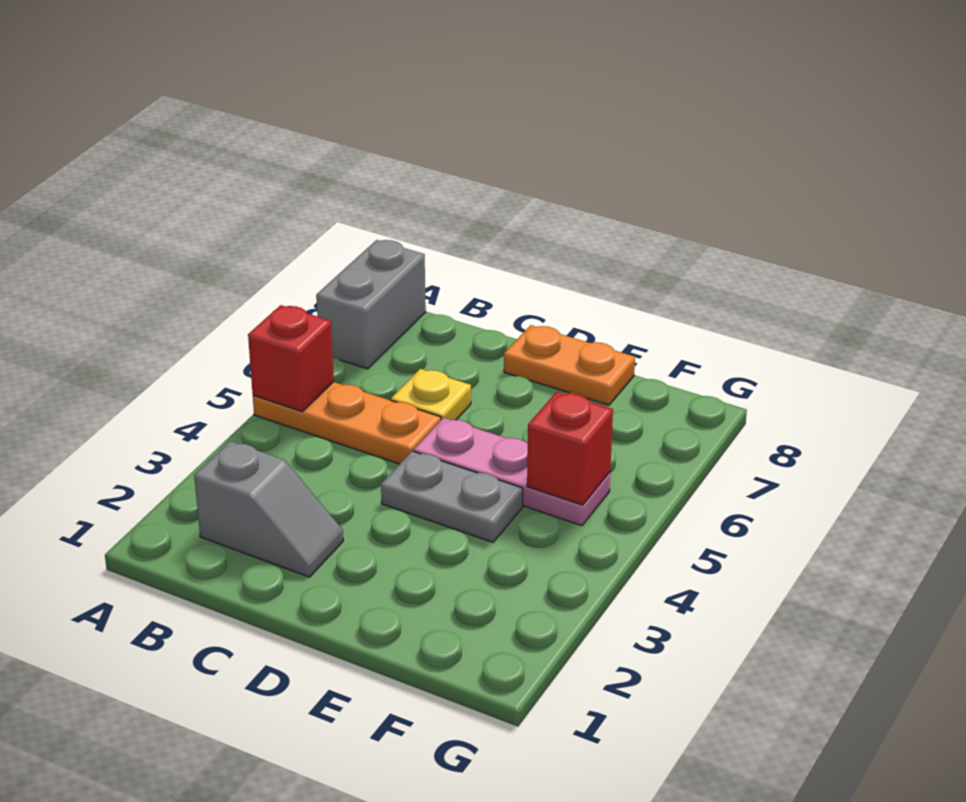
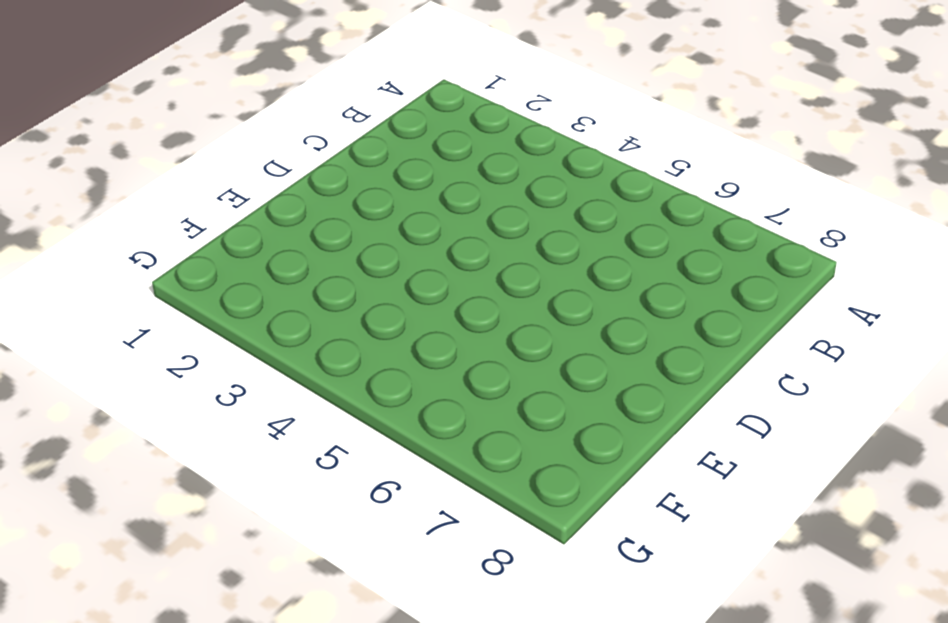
none -> orange 1x3 plate [253,382,441,464]
none -> grey 1x2 brick [316,240,426,369]

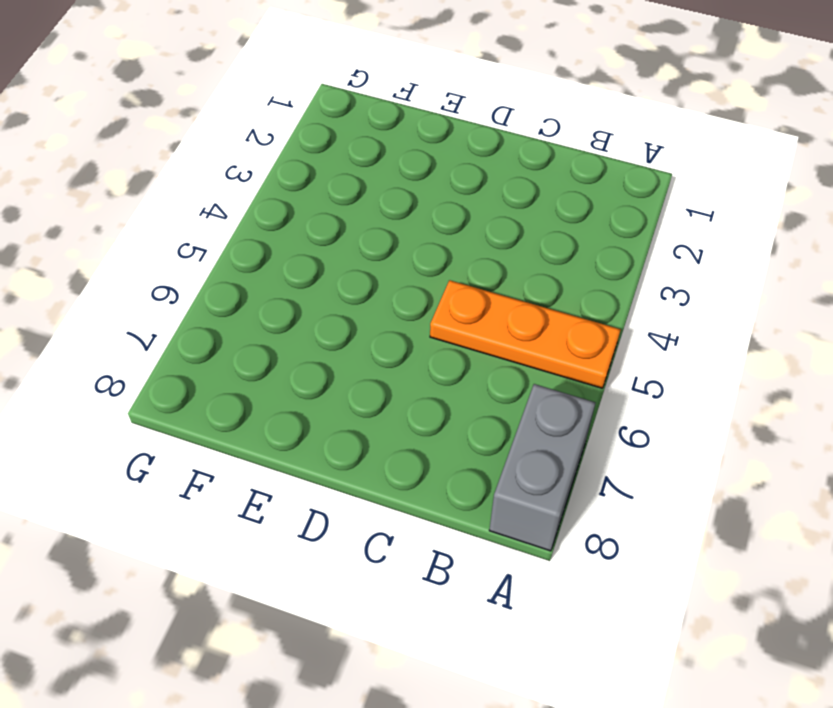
none -> grey 1x2 slope [194,441,343,577]
none -> yellow 1x1 plate [391,369,471,420]

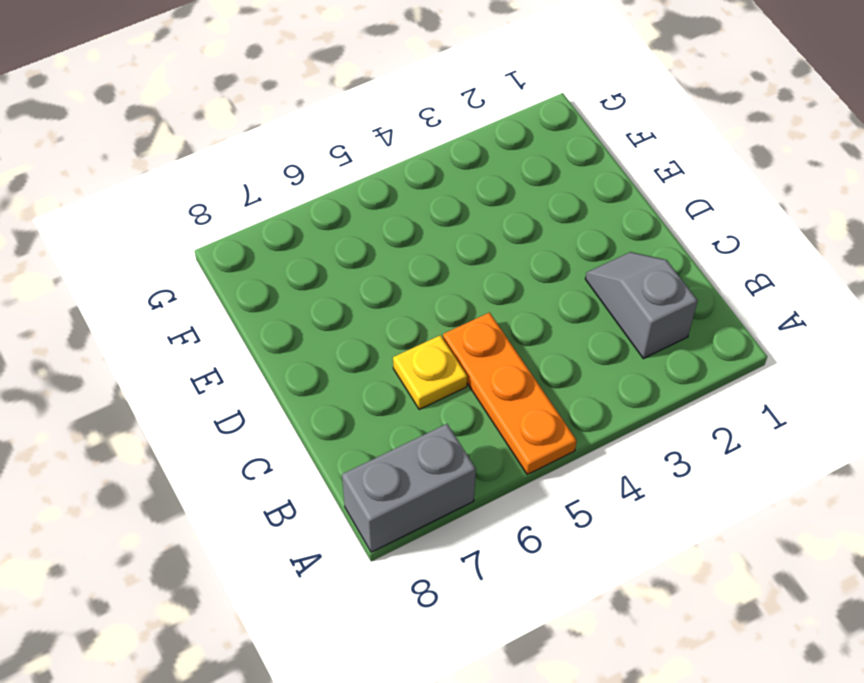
none -> grey 1x2 plate [381,451,523,542]
none -> pink 1x3 plate [414,418,610,526]

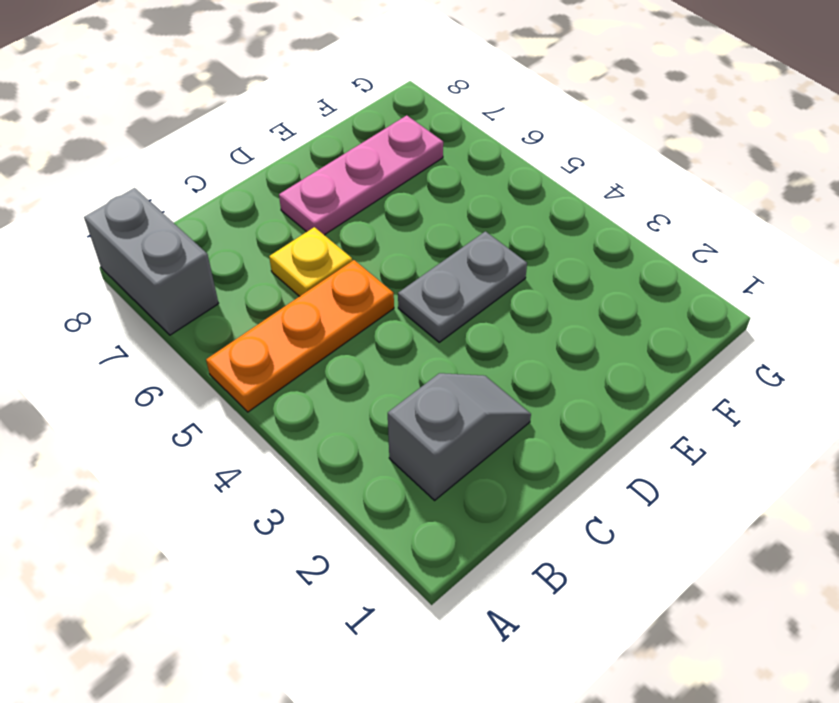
pink 1x3 plate [279,115,443,235] -> pink 1x3 plate moved to [414,418,610,526]
none -> orange 1x2 plate [504,325,635,405]
none -> red 1x1 brick [248,305,334,412]

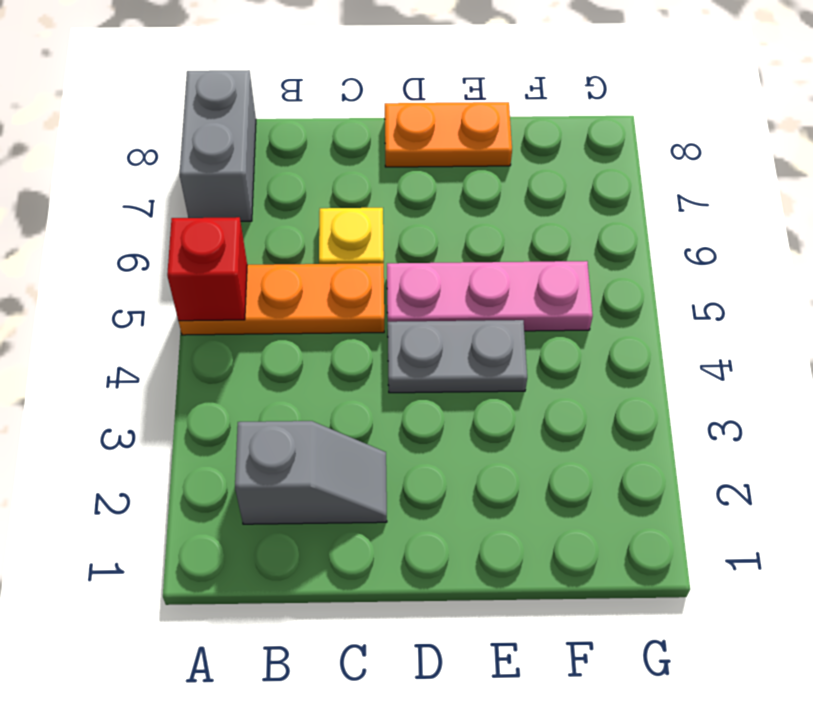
none -> red 1x1 brick [527,392,613,505]

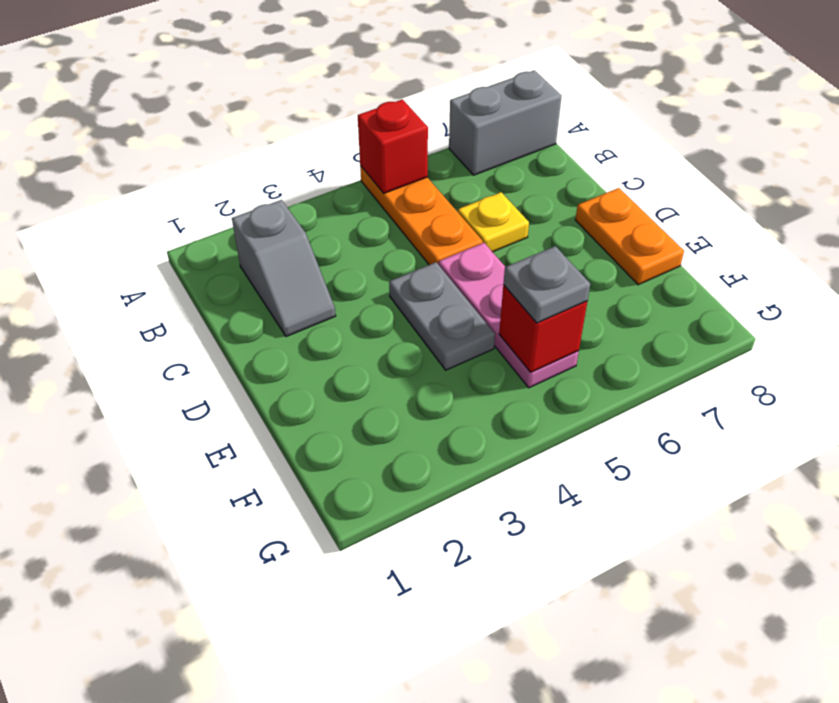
grey 1x1 plate [503,246,590,323] -> none

